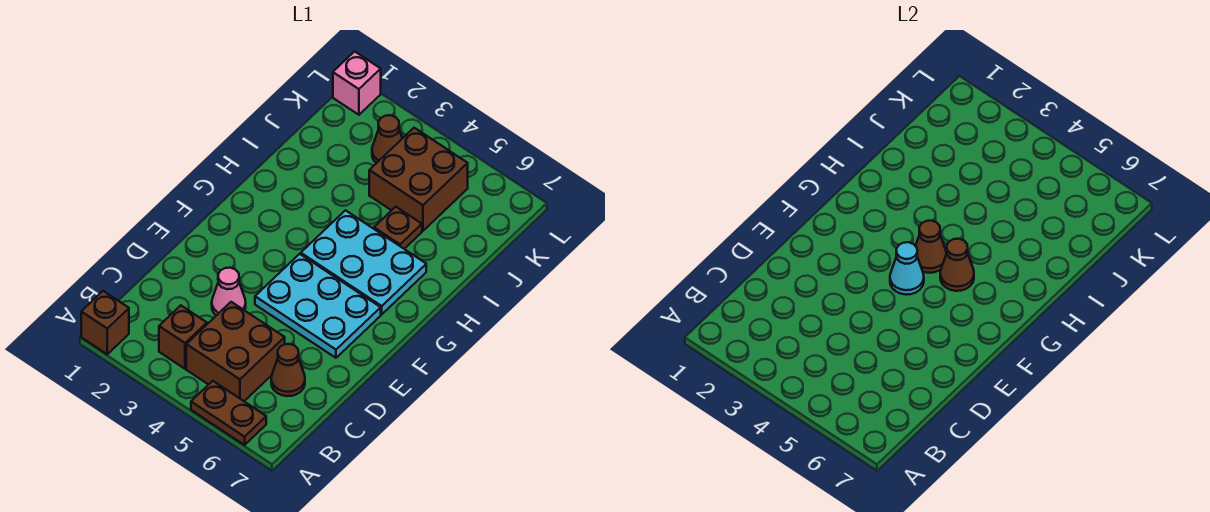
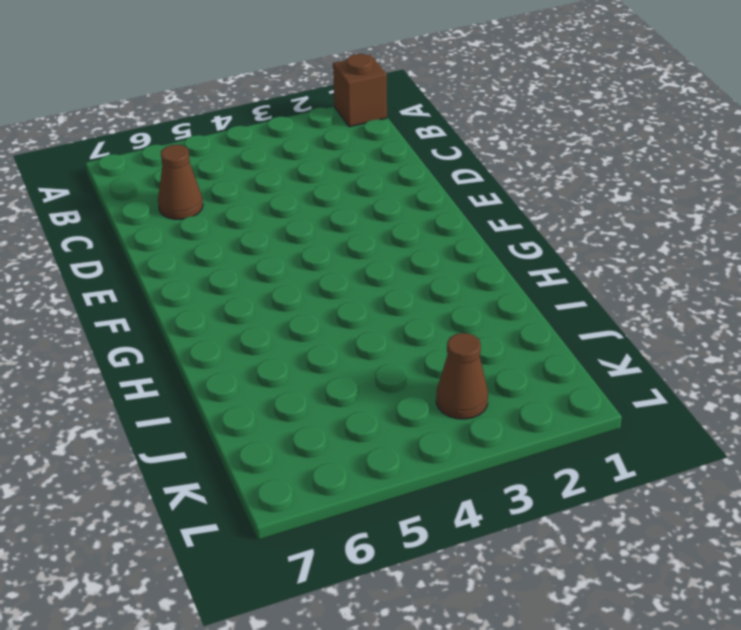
none -> brown 1x2 plate [191,381,266,445]
none -> brown 1x1 brick [159,305,207,369]
none -> brown 2x2 brick [186,302,285,401]

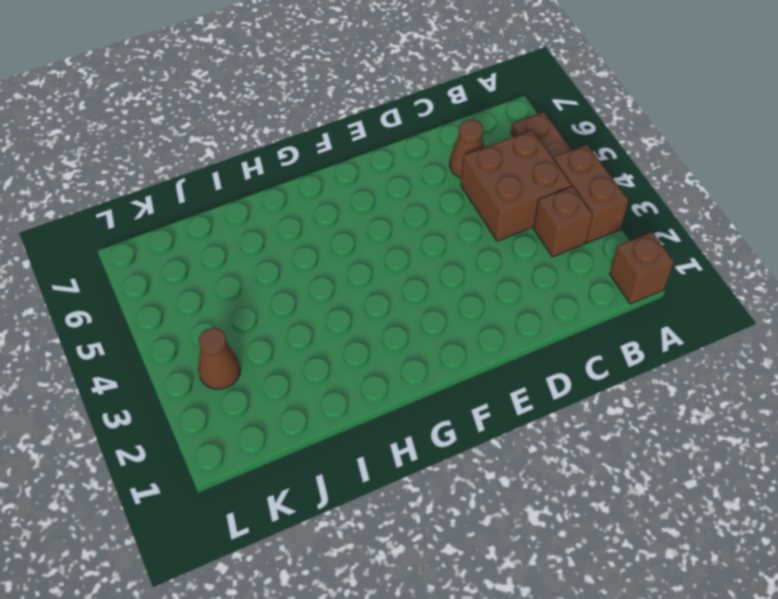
brown 1x2 brick [554,144,629,243] -> none
none -> pink 1x1 cone [212,268,246,315]
none -> cyan 2x3 plate [255,254,381,358]
none -> cyan 2x3 plate [301,210,426,314]

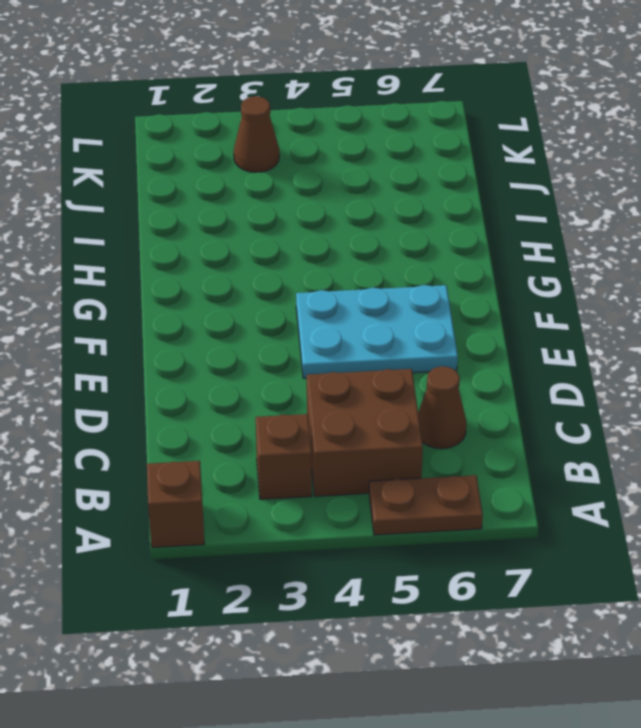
none -> pink 1x1 cone [212,268,246,315]
none -> cyan 2x3 plate [301,210,426,314]
none -> brown 1x1 plate [374,207,422,249]

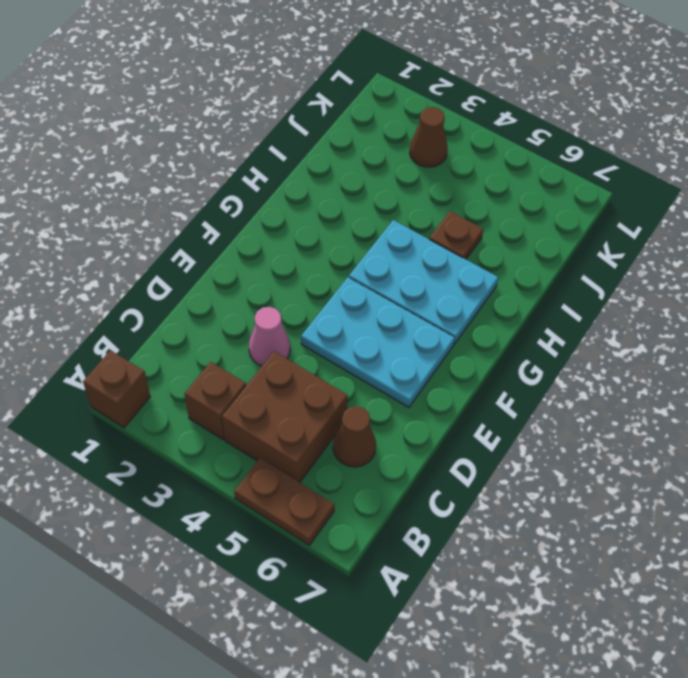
none -> brown 2x2 brick [369,128,468,231]
none -> pink 1x1 brick [333,51,381,115]
none -> cyan 1x1 cone [890,242,924,295]

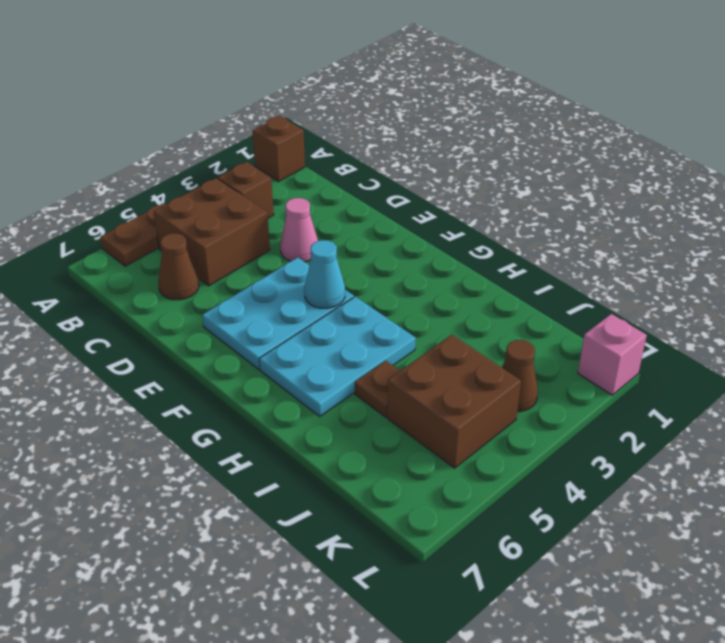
none -> brown 1x1 cone [916,221,946,273]
none -> brown 1x1 cone [940,239,974,291]

